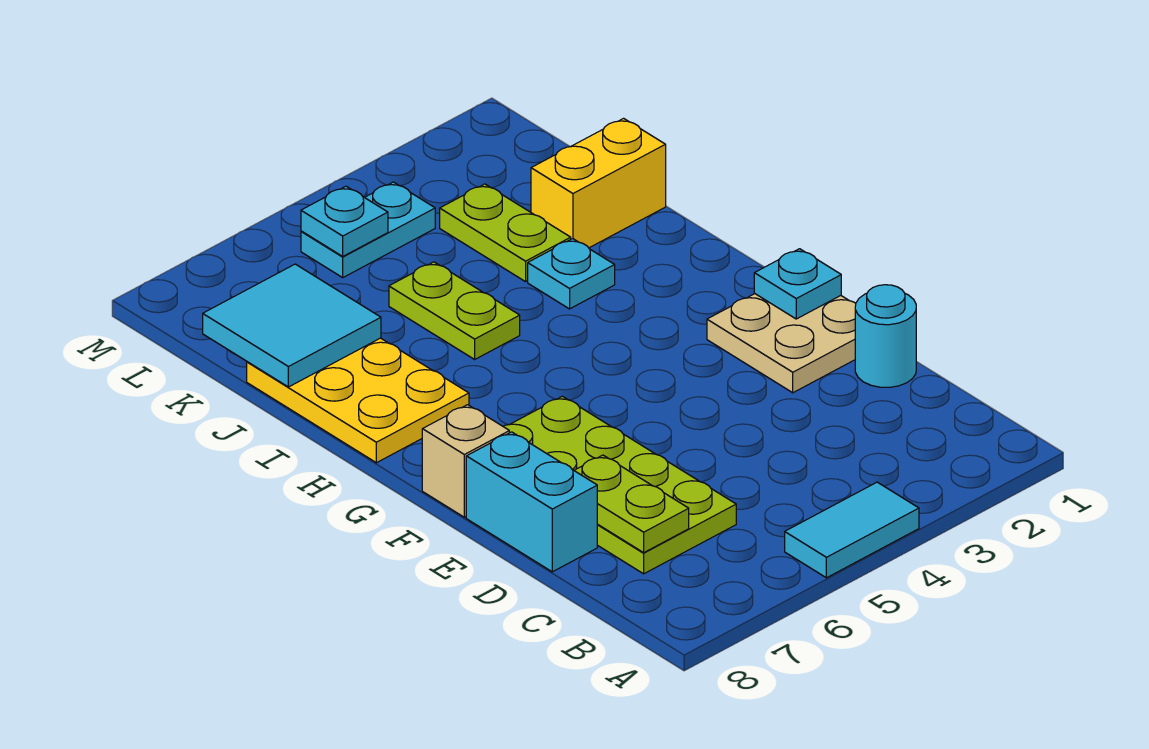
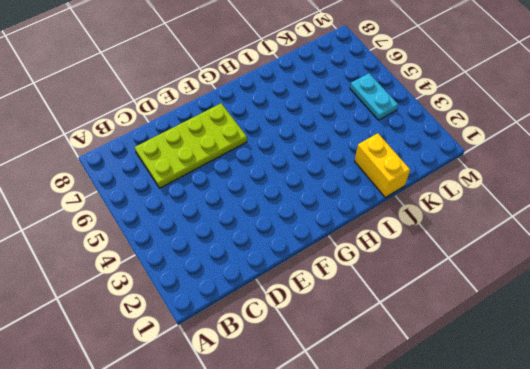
none -> cyan 1x2 tile [785,482,919,578]
none -> cyan 1x1 round brick [855,285,916,387]
none -> cyan 1x2 brick [466,432,597,572]

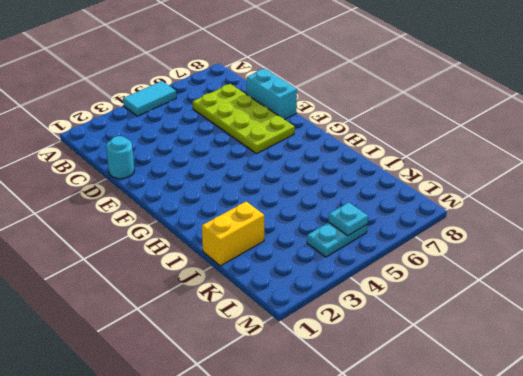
none -> tan 2x2 plate [707,294,856,393]
none -> tan 1x1 brick [422,405,509,517]
none -> yellow 2x3 plate [247,338,469,463]

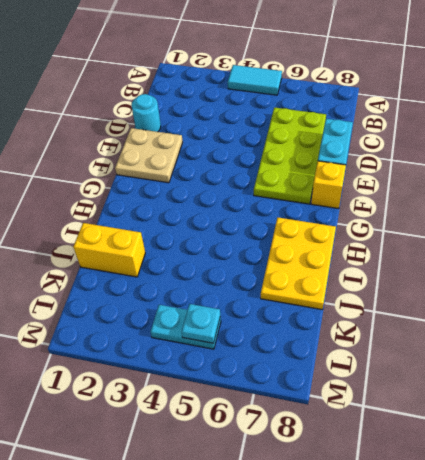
yellow 1x1 brick [311,161,346,209] -> tan 1x1 brick [422,405,509,517]
none -> cyan 1x1 plate [528,239,615,309]
none -> lime 1x2 plate [389,262,520,359]
none -> lime 1x2 plate [440,184,571,282]

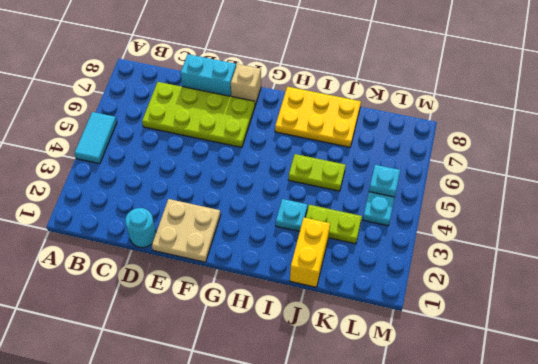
none -> lime 1x2 plate [574,455,689,553]
none -> cyan 1x1 plate [754,249,841,319]
none -> cyan 2x2 tile [203,264,381,387]

